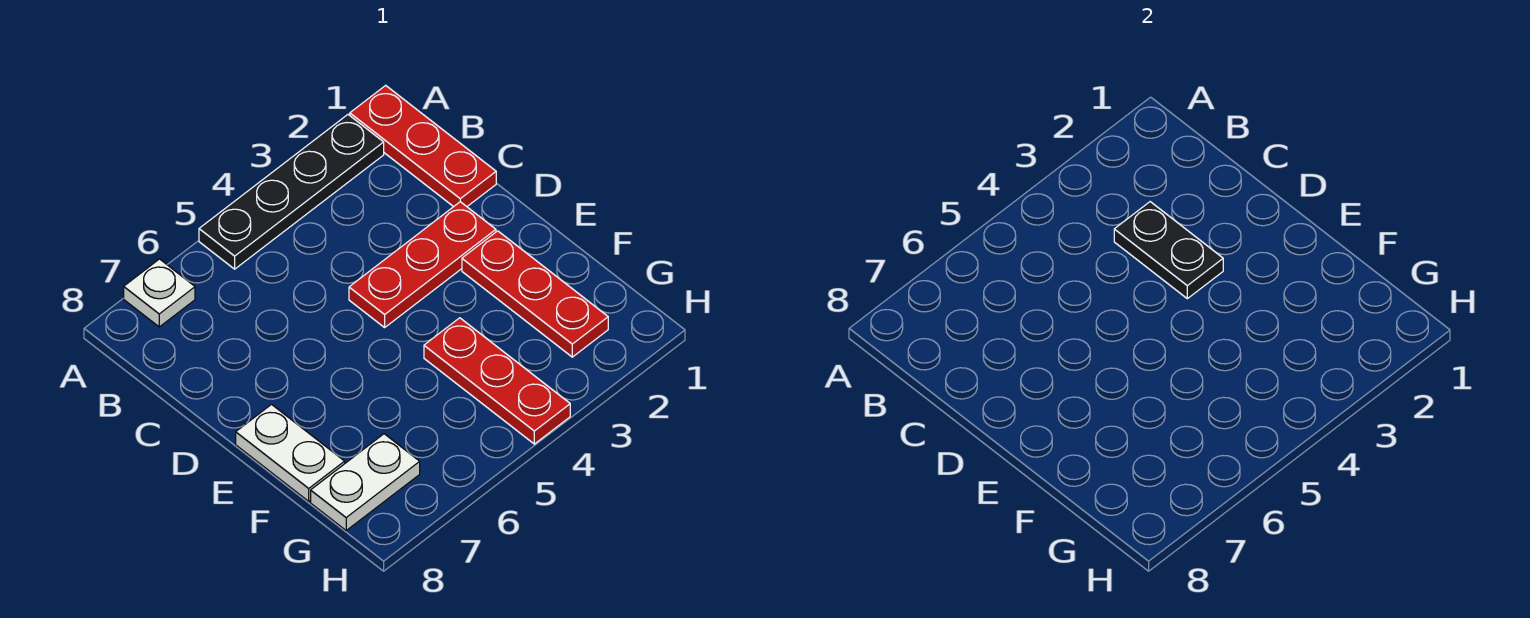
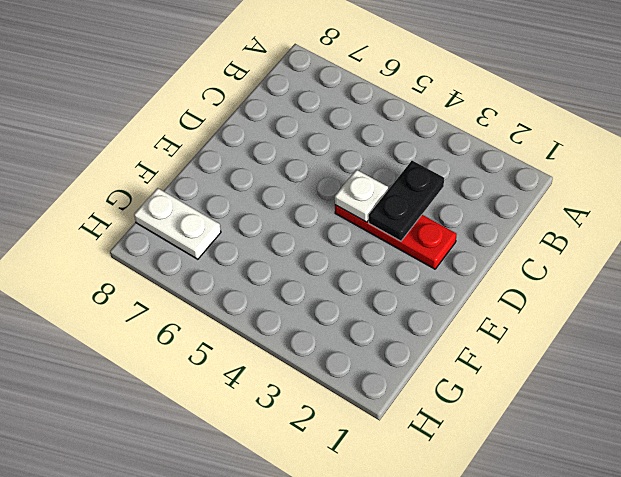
white 1x1 plate [335,170,388,222] -> white 1x1 plate moved to [124,259,195,327]
none -> red 1x3 plate [350,85,496,207]
none -> black 1x4 plate [199,115,384,269]

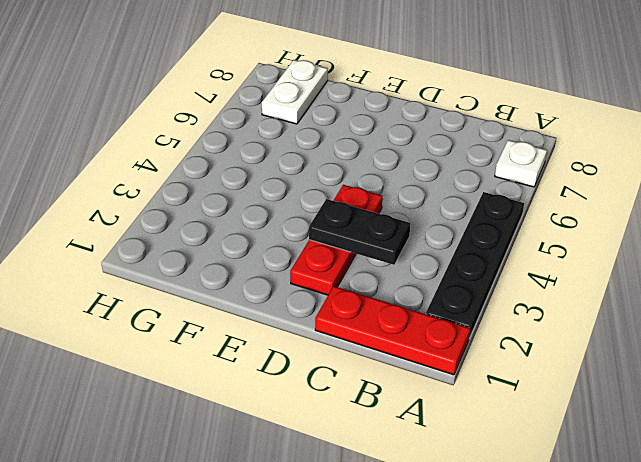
none -> red 1x3 plate [462,231,608,357]
none -> white 1x2 plate [236,404,345,501]

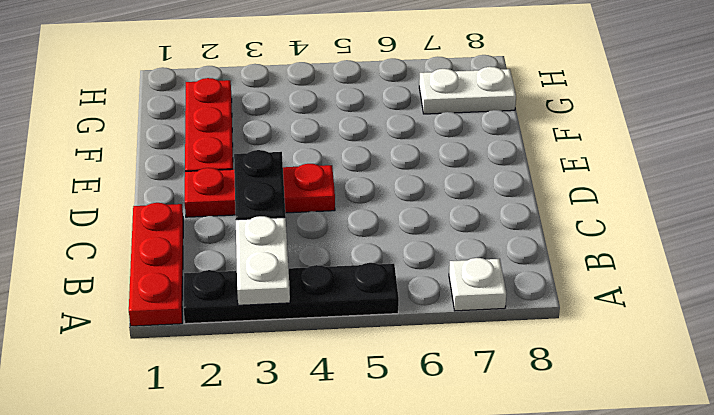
white 1x2 plate [236,216,290,305] -> white 1x2 plate moved to [236,404,345,501]
none -> red 1x3 plate [424,318,570,444]

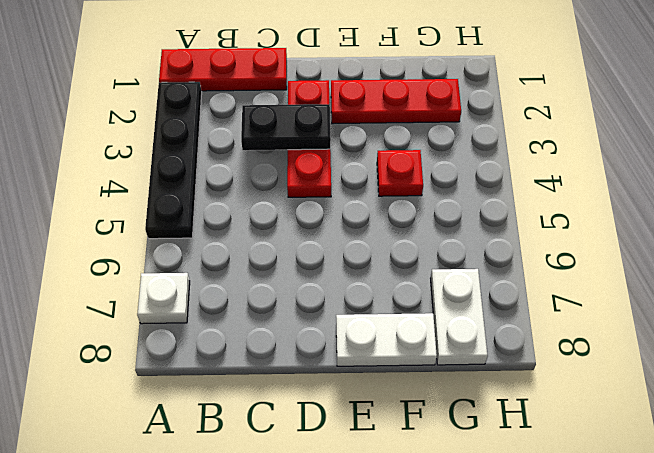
red 1x1 plate [377,150,423,196] -> red 1x3 plate [424,318,570,444]

